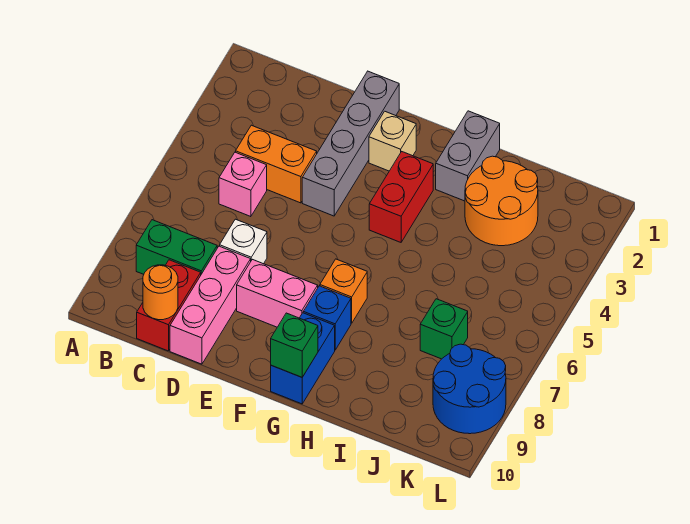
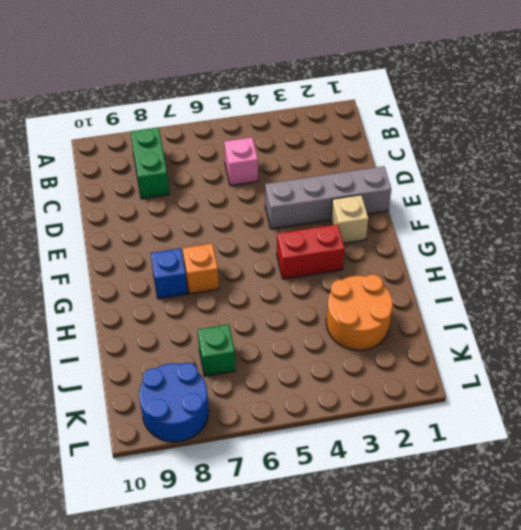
none -> orange 1x2 brick [236,125,317,203]
none -> red 1x2 brick [137,260,201,351]
none -> white 1x1 brick [220,219,267,264]

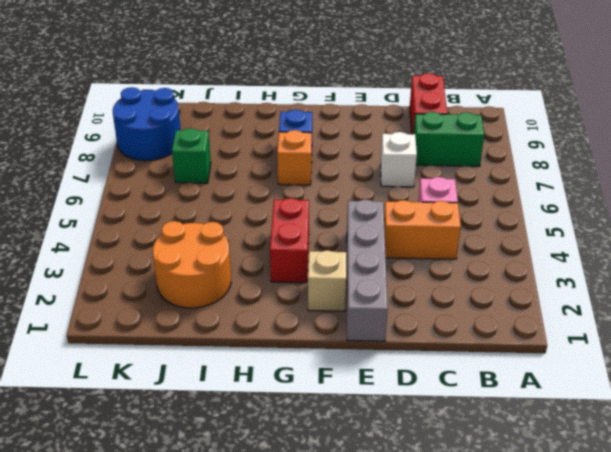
none -> pink 1x3 brick [170,246,251,364]
none -> pink 1x2 brick [237,259,318,327]
none -> blue 1x2 brick [271,313,335,404]

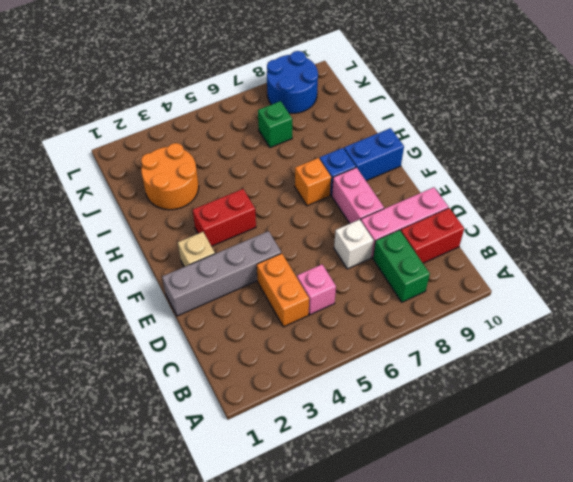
none -> grey 1x2 brick [436,111,500,201]
none -> orange 1x1 round brick [143,265,178,320]
none -> green 1x1 brick [271,313,318,377]

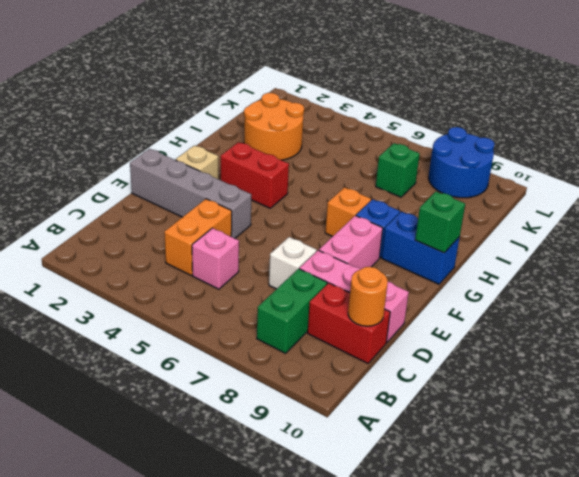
none -> grey 1x2 brick [436,111,500,201]

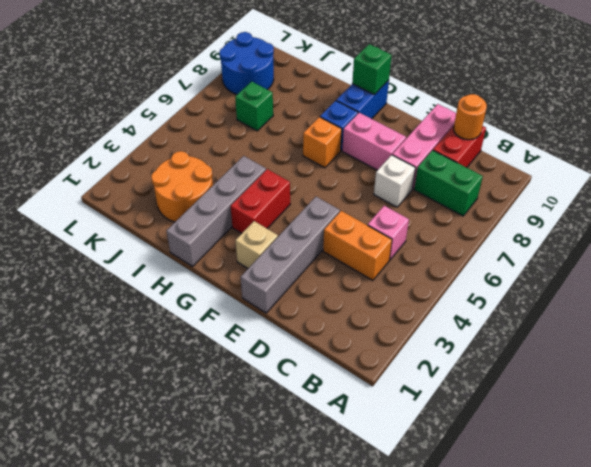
grey 1x4 brick [167,156,266,266] -> grey 1x2 brick [436,111,500,201]

